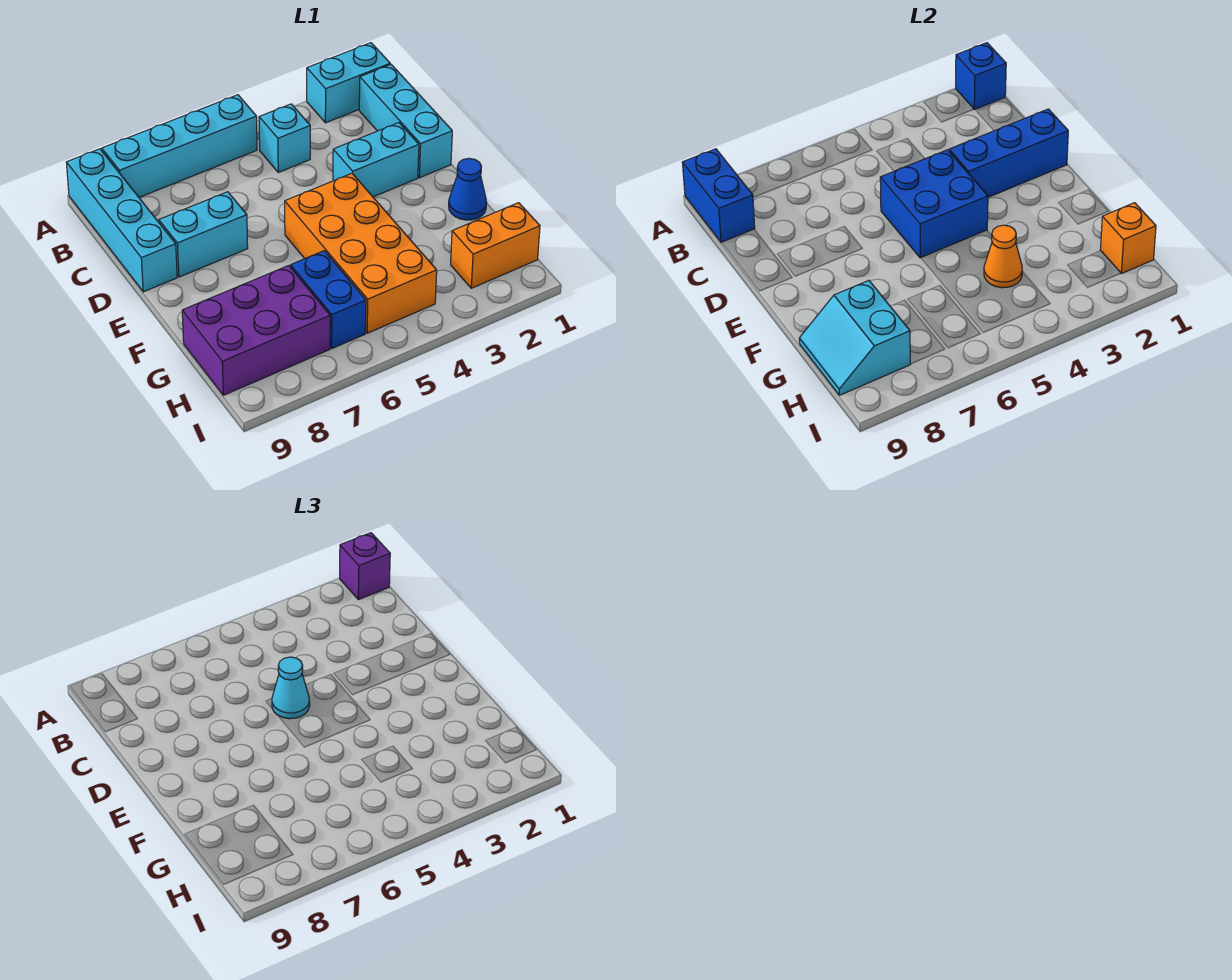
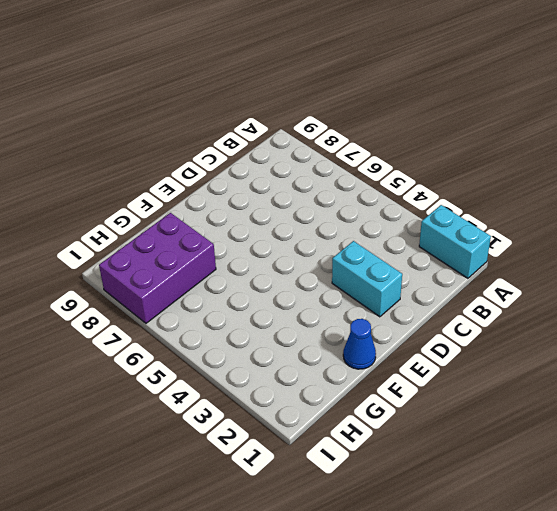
purple 2x3 brick [99,213,216,323] -> purple 2x3 brick turned to [182,266,330,395]
none -> cyan 1x4 brick [102,95,257,197]
none -> cyan 1x4 brick [66,149,177,292]
none -> cyan 1x3 brick [359,64,452,178]

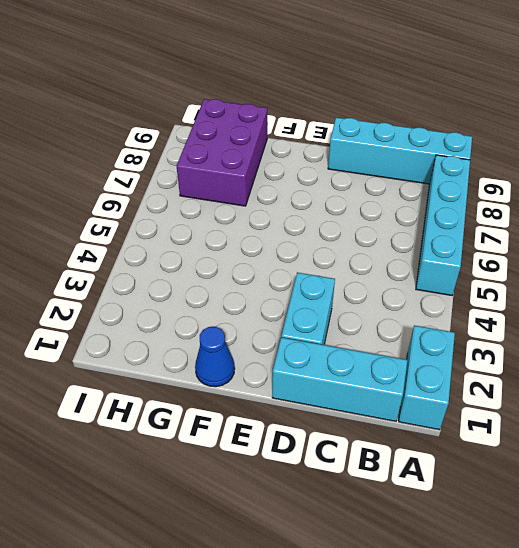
none -> cyan 1x1 brick [259,104,310,172]
none -> cyan 1x2 brick [159,192,248,277]
none -> orange 2x4 brick [285,173,437,333]

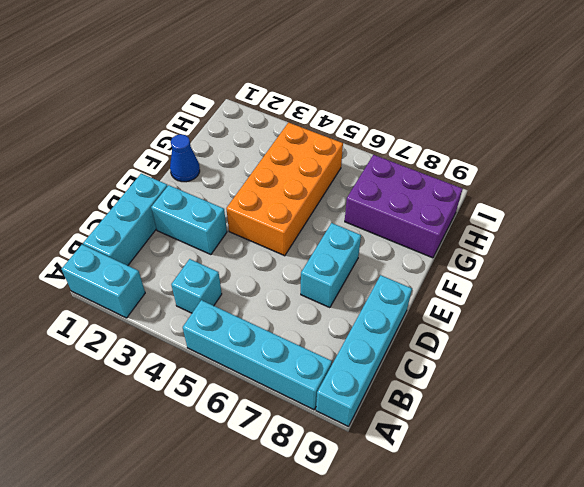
cyan 1x2 brick [301,223,361,308] -> cyan 1x2 brick turned to [159,192,248,277]
none -> blue 1x2 brick [291,251,366,348]
none -> orange 1x2 brick [451,203,540,288]
none -> blue 1x1 brick [956,43,1006,110]

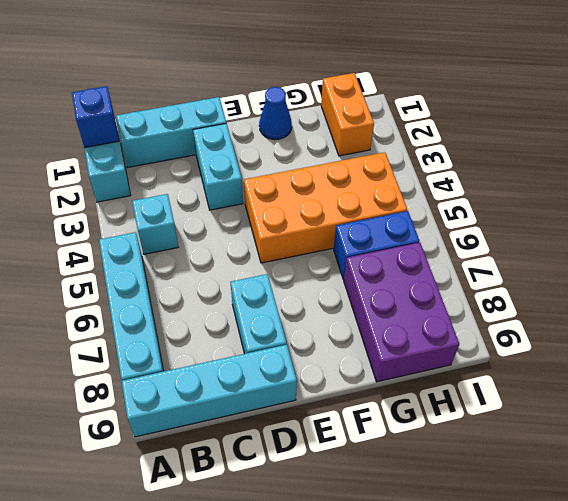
none -> blue 1x2 brick [682,149,755,243]
none -> blue 1x3 brick [949,109,1068,197]
none -> blue 2x2 brick [880,150,988,258]

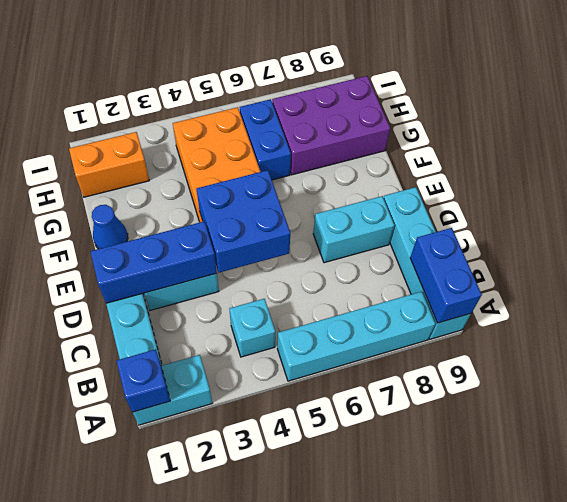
none -> orange 1x1 cone [984,225,1022,288]
none -> cyan 2x2 slope [799,281,910,395]
none -> orange 1x1 brick [1100,203,1156,274]

